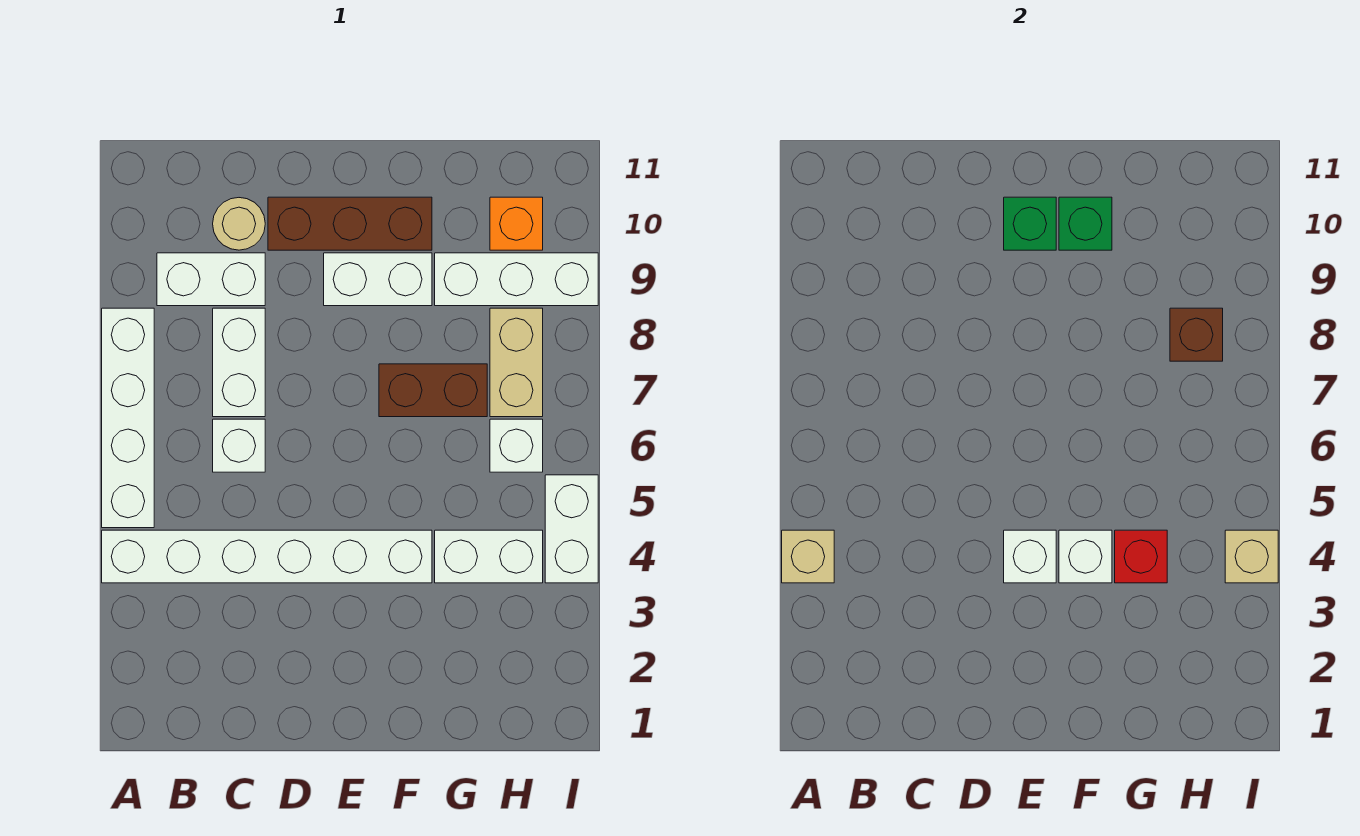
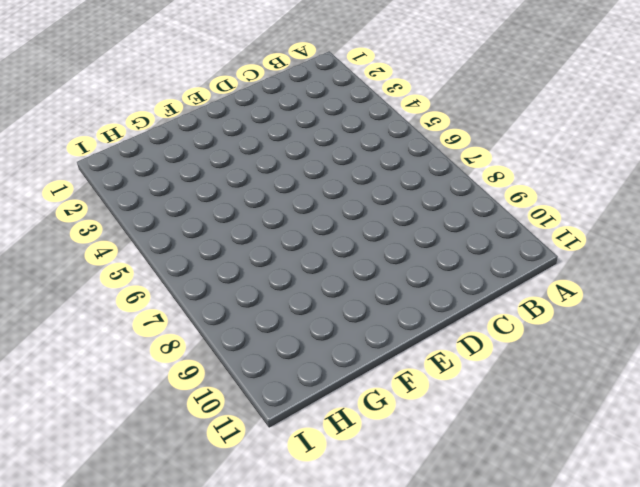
none -> white 1x6 brick [102,530,432,583]
none -> white 1x4 brick [102,308,154,528]
none -> white 1x2 brick [157,253,265,306]

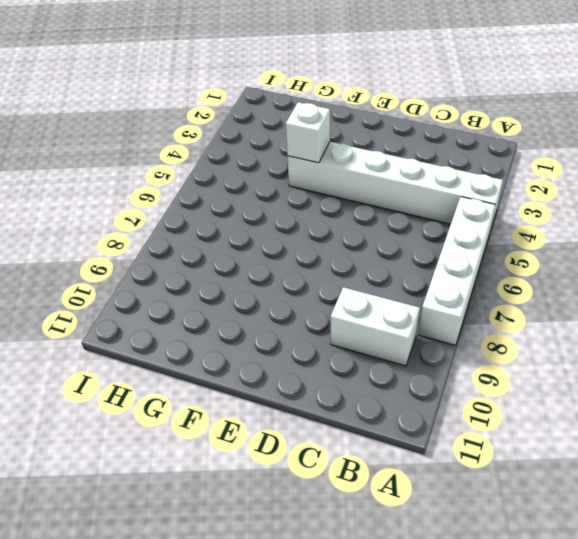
none -> white 1x1 brick [213,419,265,472]
none -> white 1x2 brick [213,308,265,417]
none -> tan 1x1 round brick [213,198,265,250]

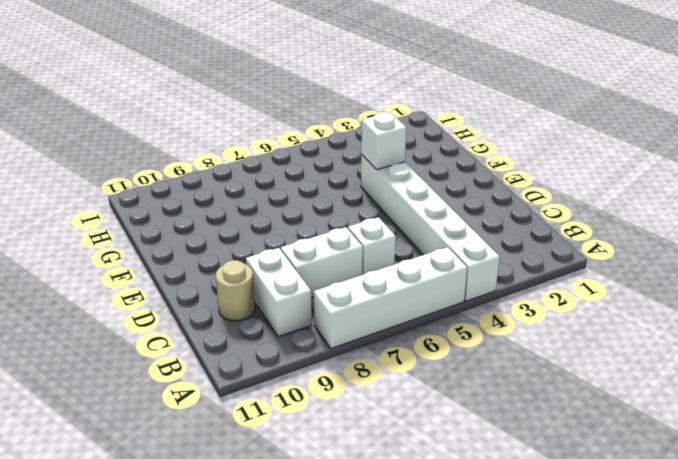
none -> brown 1x3 brick [268,197,432,250]
none -> white 1x2 brick [324,253,432,306]
none -> brown 1x2 brick [379,364,487,417]

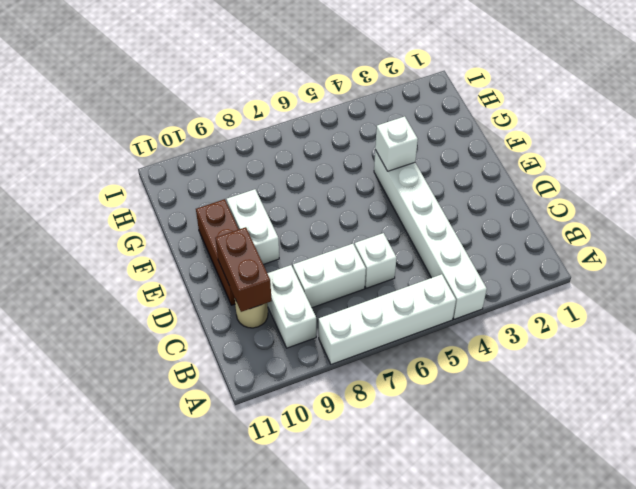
brown 1x2 brick [215,227,272,312] -> brown 1x2 brick moved to [379,364,487,417]
none -> white 1x2 brick [435,530,543,583]
none -> white 1x3 brick [435,253,598,306]
none -> white 1x1 brick [490,419,543,472]

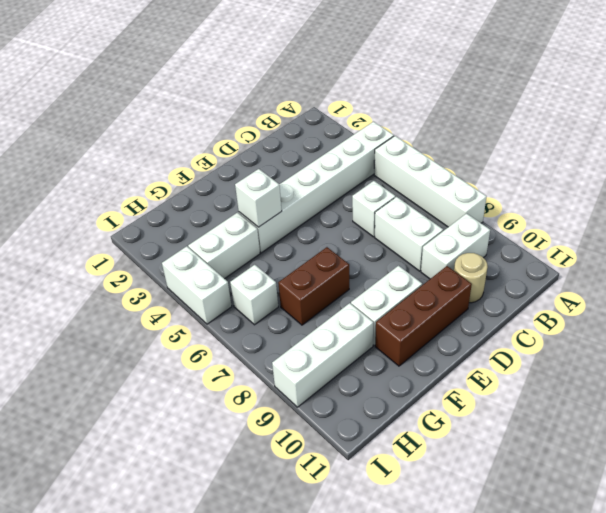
none -> tan 1x2 brick [490,308,543,417]
none -> orange 1x1 brick [490,197,543,250]
none -> tan 1x1 brick [782,530,834,583]

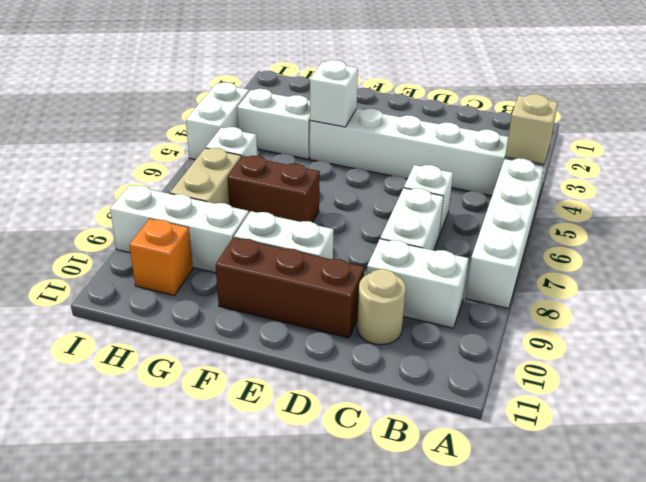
none -> white 1x1 brick [1004,530,1056,583]
none -> green 1x1 brick [1004,197,1056,250]
none -> green 1x1 brick [1059,197,1112,250]

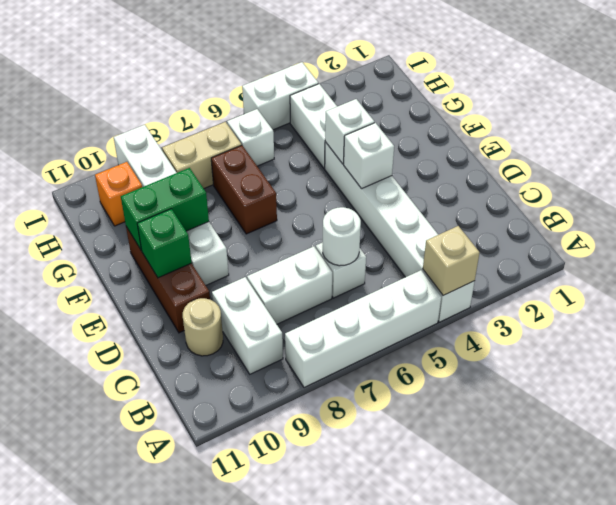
white 1x1 round brick [323,207,361,266] -> none
green 1x2 brick [121,168,209,250] -> green 1x1 brick [1059,197,1112,250]
none -> red 1x1 brick [1115,530,1167,583]
none -> brown 1x1 brick [1170,308,1223,361]
none -> tan 1x1 brick [1225,530,1278,583]

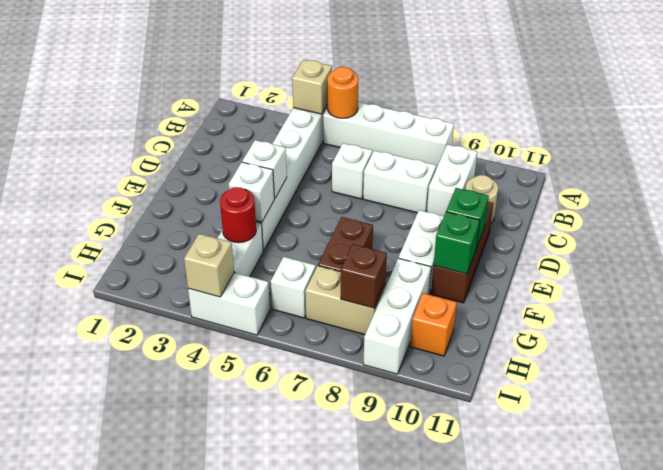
orange 1x1 round brick [327,67,358,118] -> none
red 1x1 round brick [220,187,256,243] -> red 1x1 brick [1115,530,1167,583]

